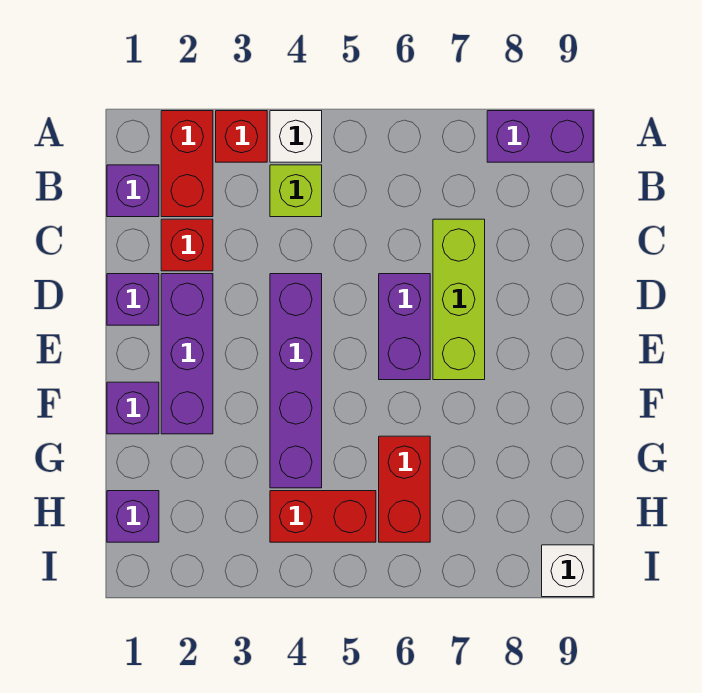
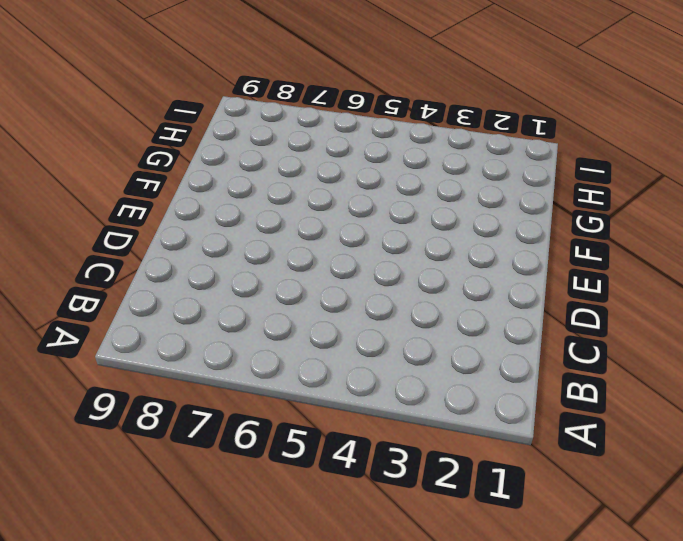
none -> red 1x2 brick [161,111,213,217]
none -> red 1x1 brick [216,111,267,162]
none -> white 1x1 brick [270,111,322,162]

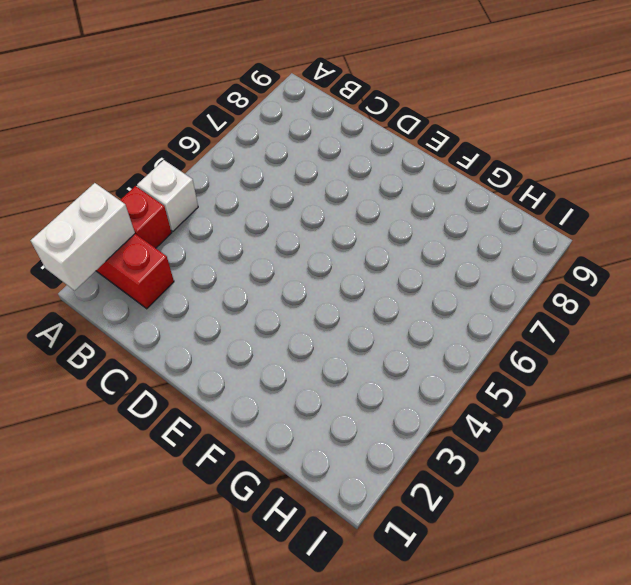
white 1x2 brick [30,183,135,290] -> none
none -> purple 1x2 brick [487,111,593,162]
none -> purple 1x1 brick [107,165,159,217]
none -> lime 1x1 brick [270,165,322,217]

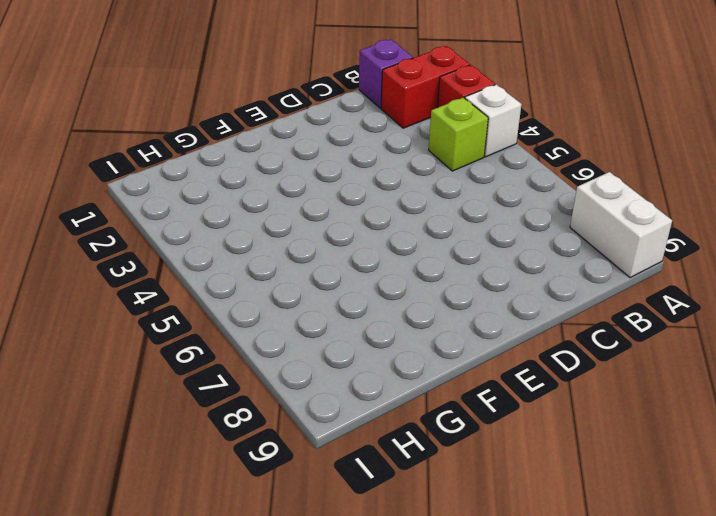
white 1x2 brick [570,172,672,278] -> purple 1x2 brick [487,111,593,162]
none -> red 1x1 brick [161,219,213,271]
none -> lime 1x3 brick [433,219,485,380]
none -> purple 1x1 brick [107,274,159,325]

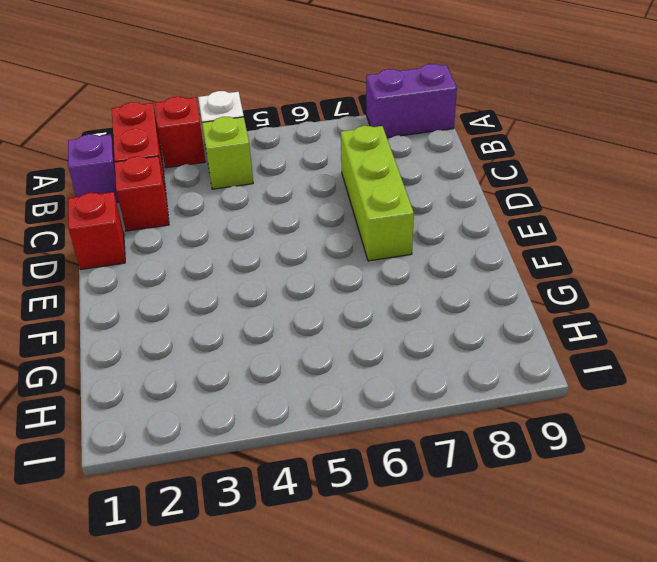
red 1x1 brick [68,192,125,270] -> purple 1x1 brick [107,274,159,325]
none -> purple 1x3 brick [161,274,213,434]
none -> purple 1x4 brick [270,274,322,488]
none -> purple 1x2 brick [379,274,430,380]

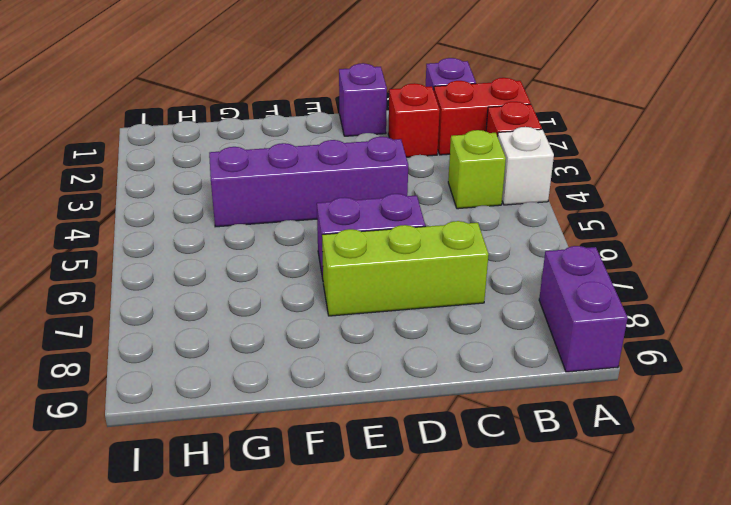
none -> purple 1x3 brick [161,274,213,434]
none -> purple 1x1 brick [107,382,159,434]
none -> red 1x2 brick [379,436,430,542]

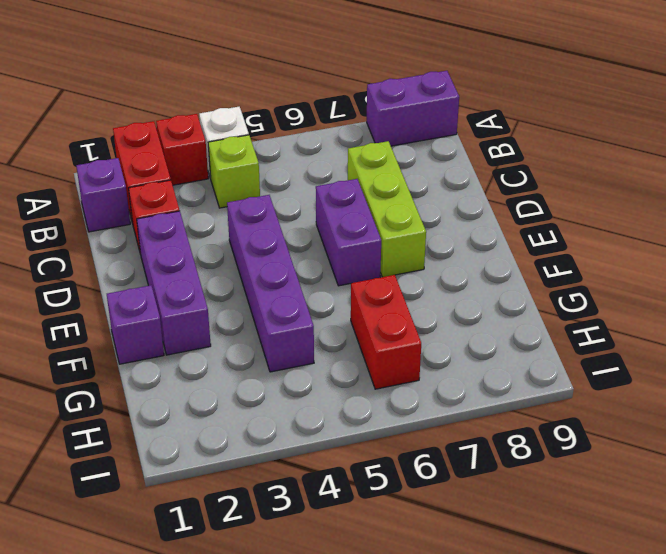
none -> purple 1x1 brick [107,274,159,325]
none -> purple 1x1 brick [107,491,159,542]
none -> red 1x2 brick [270,491,376,542]

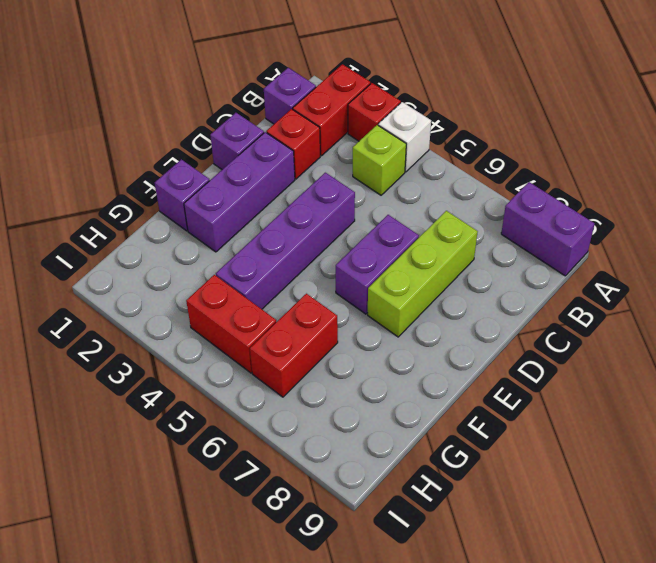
none -> purple 1x1 brick [107,491,159,542]
none -> white 1x1 brick [542,545,593,597]

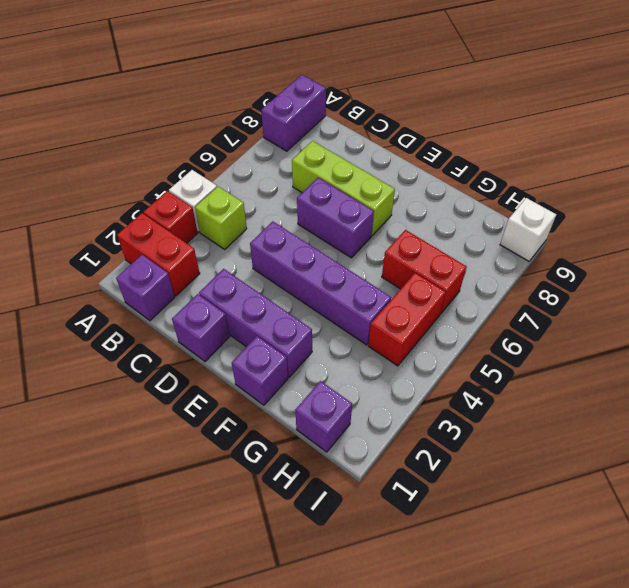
none -> red 1x1 brick [161,219,213,271]

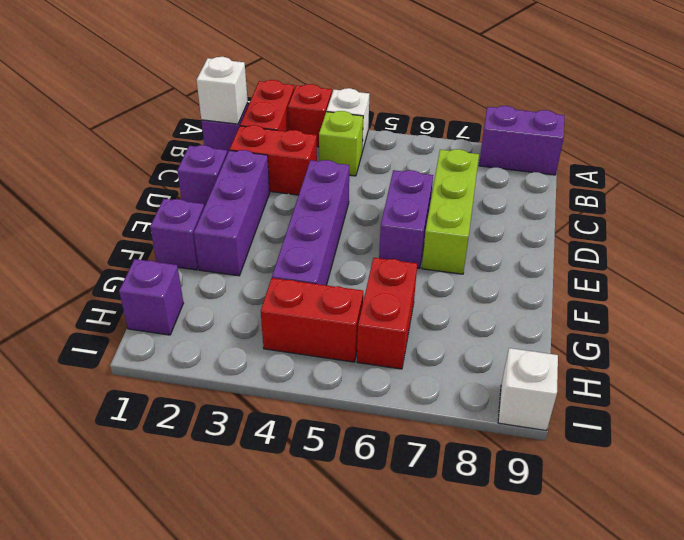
white 1x1 brick [197,57,248,124] -> none
red 1x2 brick [230,125,317,195] -> red 1x1 brick [161,219,213,271]

